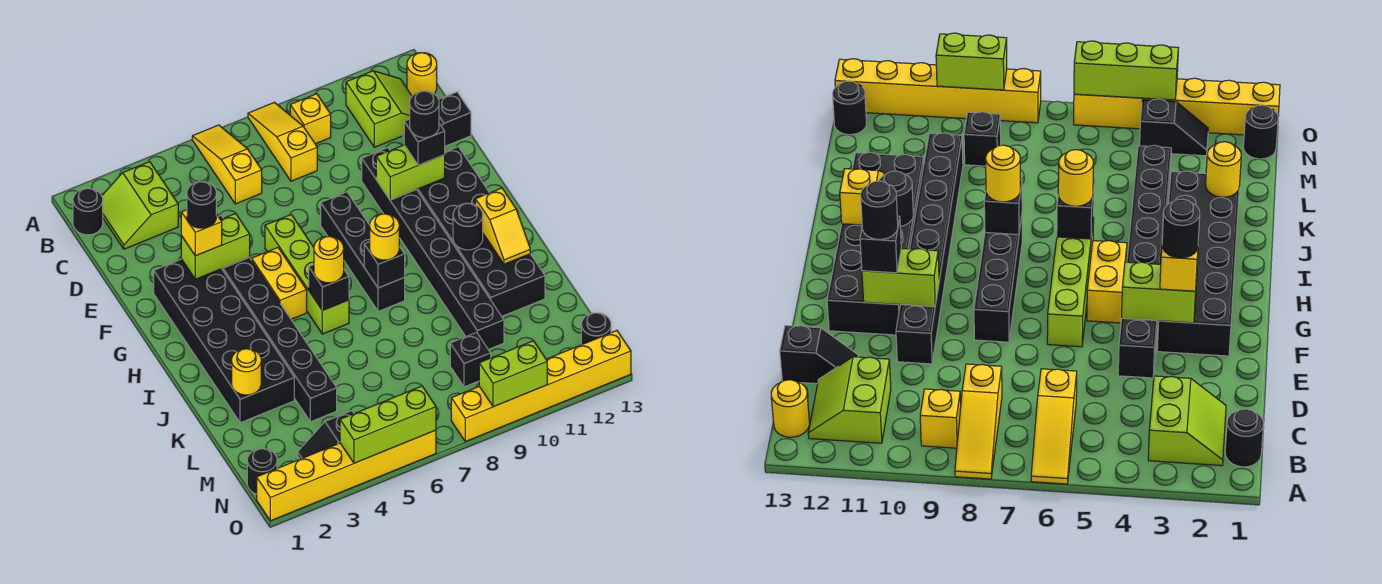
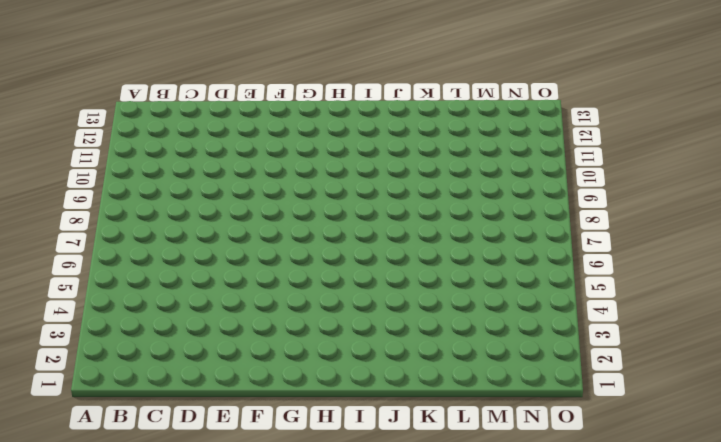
none -> yellow 1x3 slope [192,125,262,204]
none -> yellow 1x3 slope [248,103,317,181]
none -> black 1x1 round brick [73,188,103,235]
none -> lime 2x2 slope [102,162,178,249]

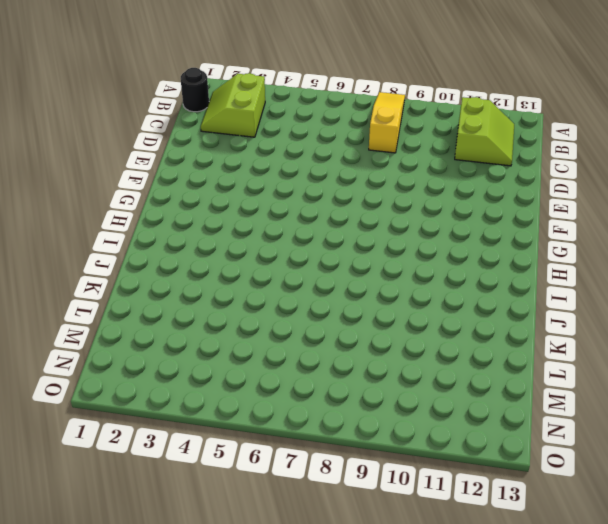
none -> yellow 1x3 slope [192,125,262,204]
none -> yellow 1x1 brick [290,94,331,144]
none -> yellow 1x1 round brick [407,53,437,96]
none -> black 1x2 slope [403,92,471,146]

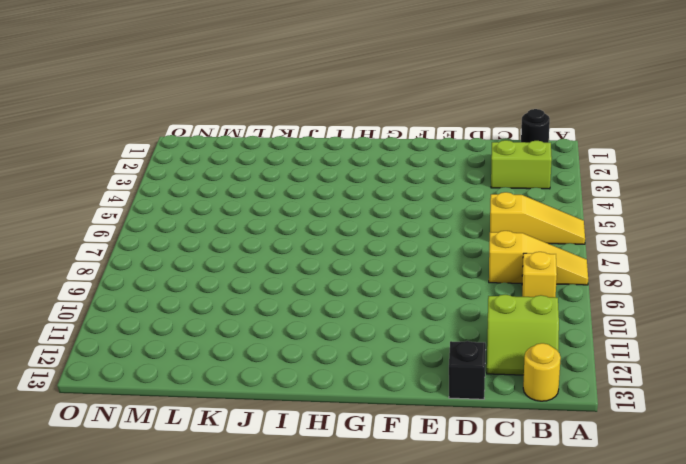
none -> black 1x8 brick [218,216,337,422]
none -> black 1x8 brick [362,148,504,350]
none -> black 2x6 brick [154,259,294,423]
none -> lime 1x4 brick [265,215,349,334]

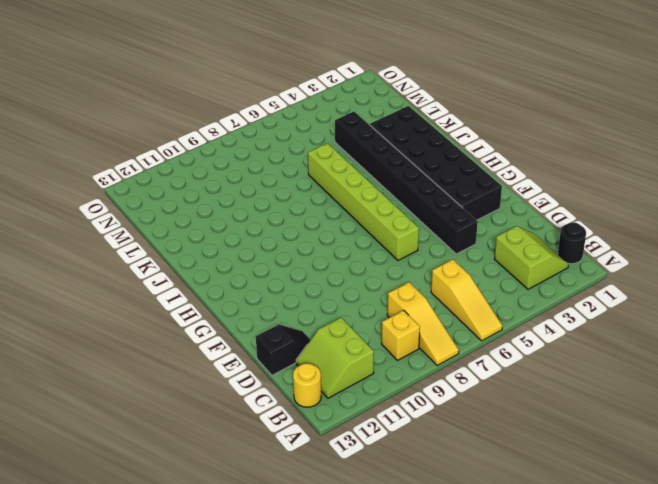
lime 1x6 brick [308,143,419,260] -> lime 1x4 brick [265,215,349,334]
none -> black 1x8 brick [362,148,504,350]
none -> black 1x4 brick [321,192,405,311]
none -> black 2x6 brick [417,147,545,316]
none -> yellow 1x2 brick [252,248,307,319]

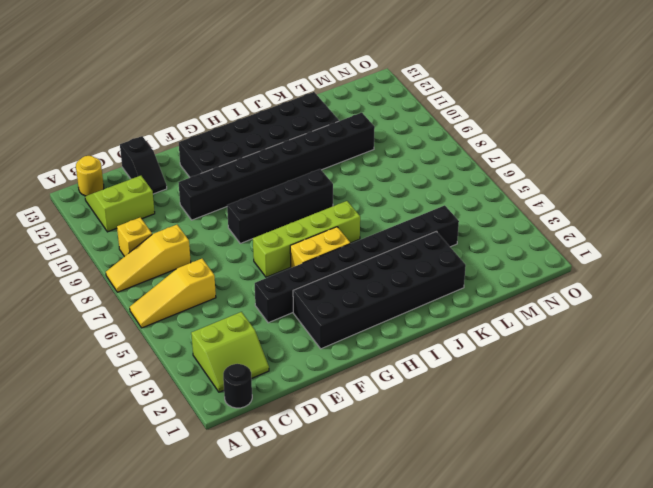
none -> black 1x1 brick [450,332,491,387]
none -> black 1x1 round brick [247,449,277,494]
none -> black 1x2 slope [298,411,354,459]
none -> black 1x1 round brick [581,313,611,345]

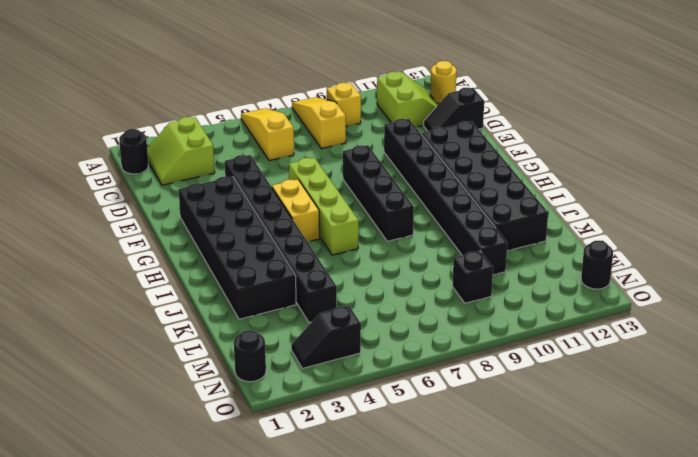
none -> yellow 1x6 brick [257,430,436,521]
none -> yellow 1x6 brick [451,331,631,442]
none -> lime 1x2 brick [181,214,250,279]
none -> lime 1x2 brick [376,145,445,200]

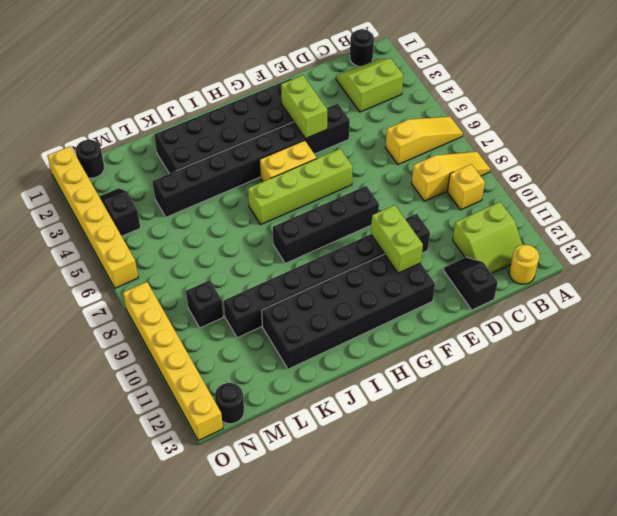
none -> black 1x1 brick [309,265,349,311]
none -> black 1x1 brick [364,242,405,288]
none -> black 1x1 round brick [453,203,483,250]
none -> yellow 1x2 slope [476,188,530,264]

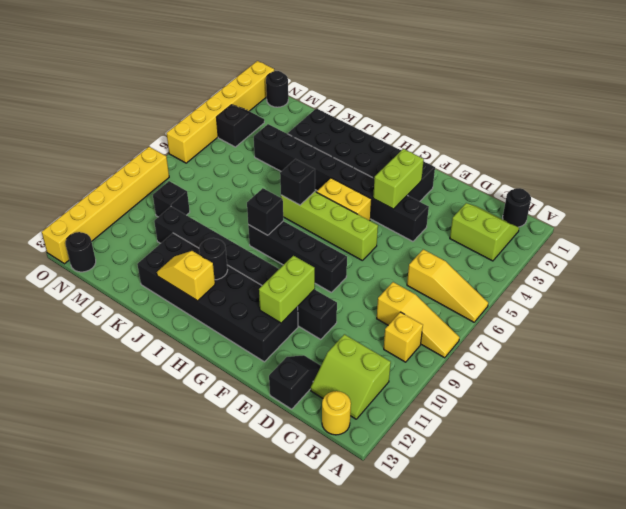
none -> yellow 1x1 round brick [232,349,261,395]
none -> lime 1x3 brick [340,386,436,463]
none -> lime 1x2 brick [479,341,547,407]
none -> yellow 1x1 brick [181,210,222,256]

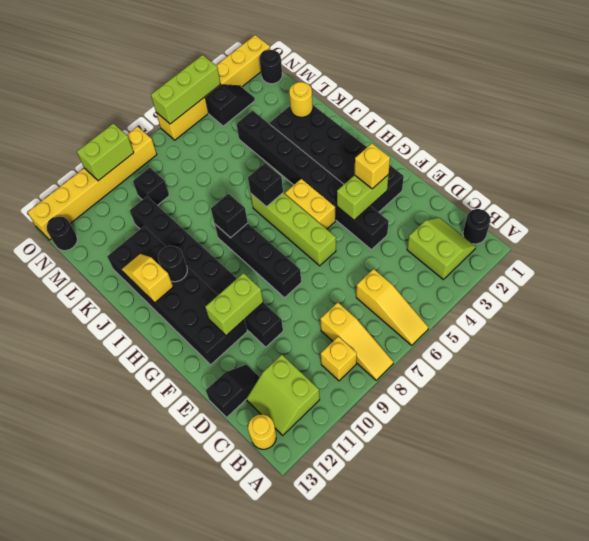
none -> black 1x1 brick [404,119,445,165]
none -> yellow 1x1 round brick [314,236,344,283]
none -> yellow 1x1 round brick [370,214,399,260]
none -> black 1x1 round brick [187,182,216,228]

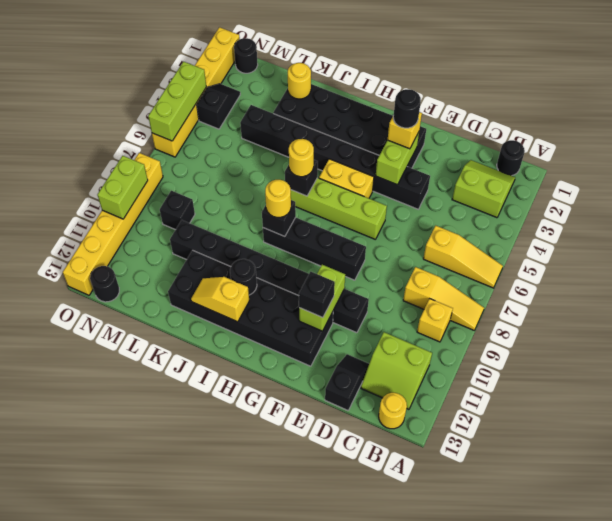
none -> black 1x1 round brick [410,91,439,138]

